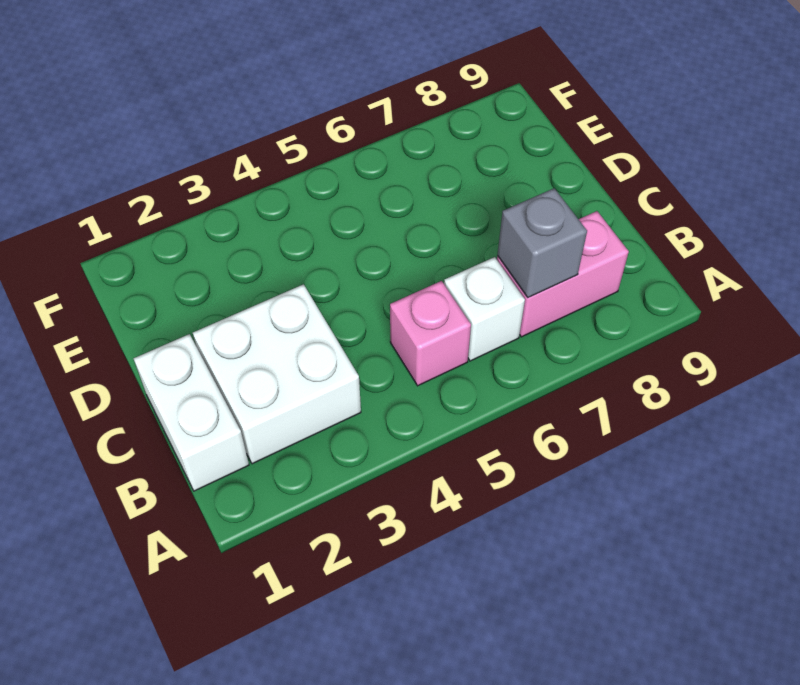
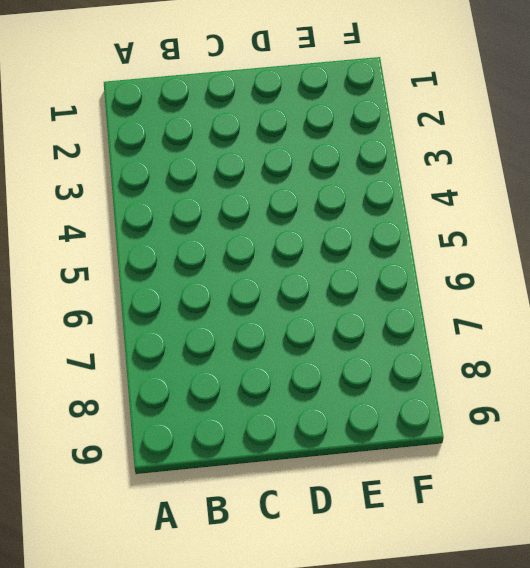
none -> white 1x2 brick [134,334,249,491]
none -> white 2x2 brick [193,284,361,464]

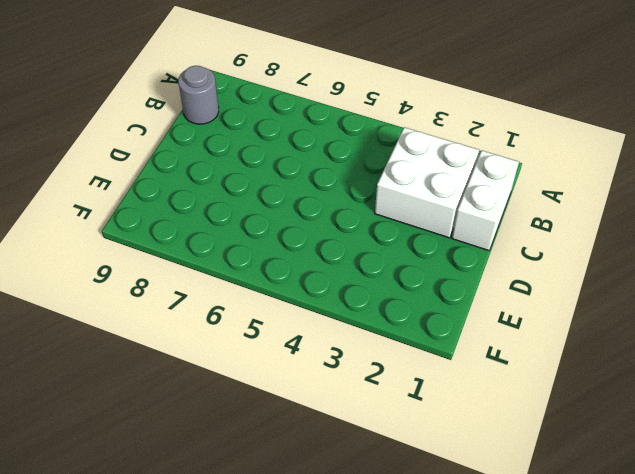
grey 1x1 round brick [178,66,219,124] -> none
none -> pink 1x1 brick [390,281,471,386]
none -> white 1x1 brick [444,257,525,361]

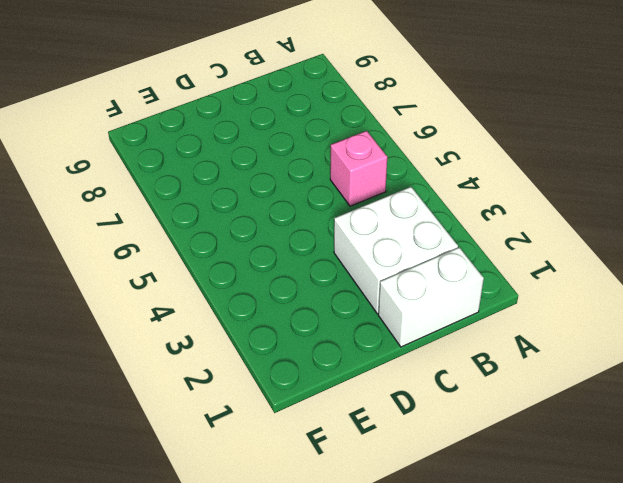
none -> white 1x1 brick [444,257,525,361]
none -> pink 1x2 brick [497,211,629,337]

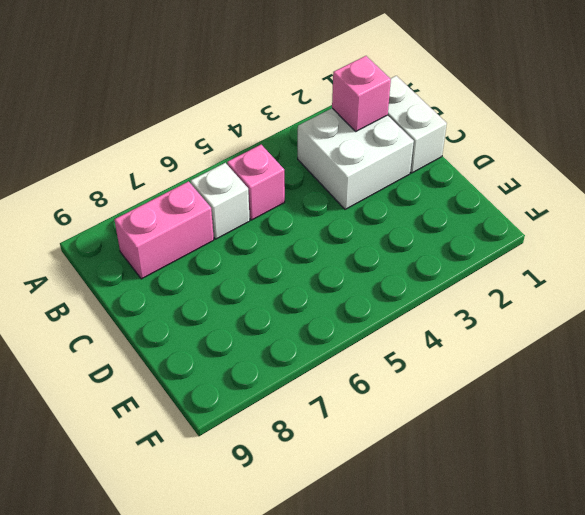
pink 1x1 brick [332,56,391,131] -> none
none -> grey 1x1 brick [497,188,587,298]

